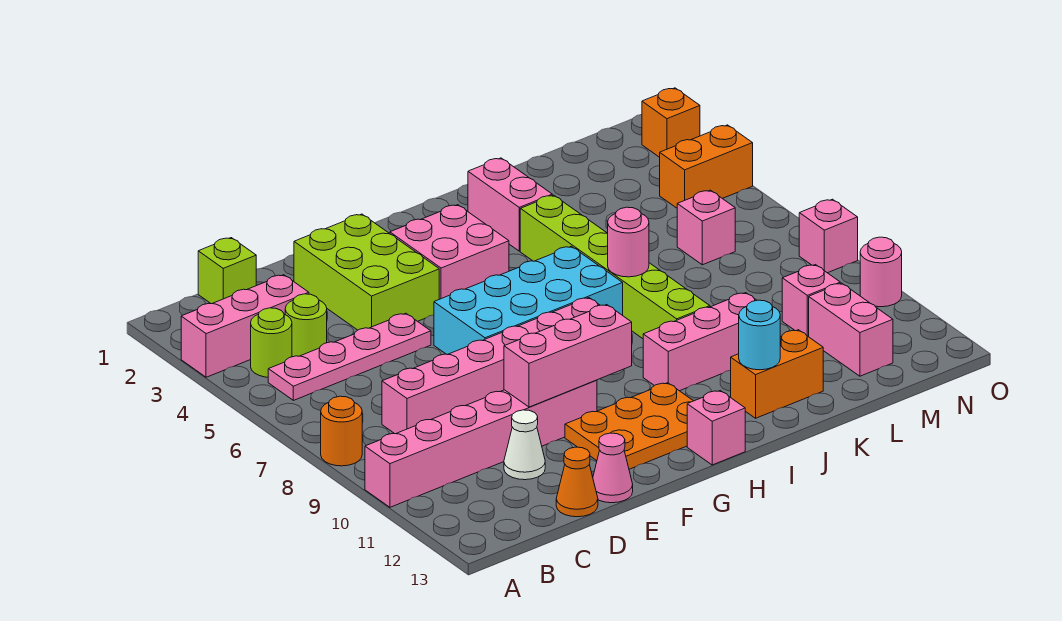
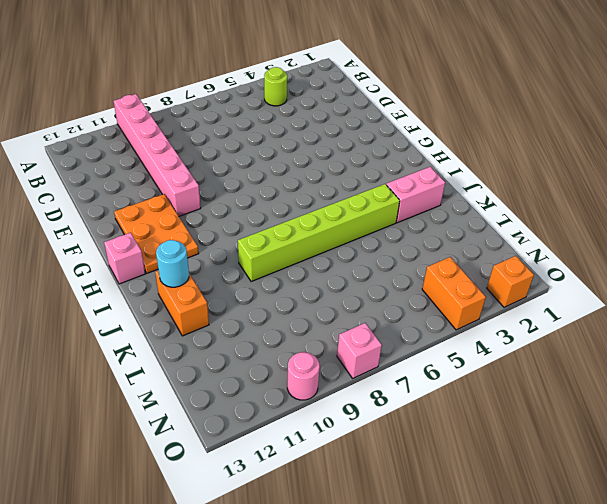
none -> pink 1x3 brick [181,275,309,377]
none -> orange 1x1 round brick [321,396,362,466]
none -> pink 1x4 plate [268,313,431,400]
none -> lime 1x1 brick [198,238,256,304]

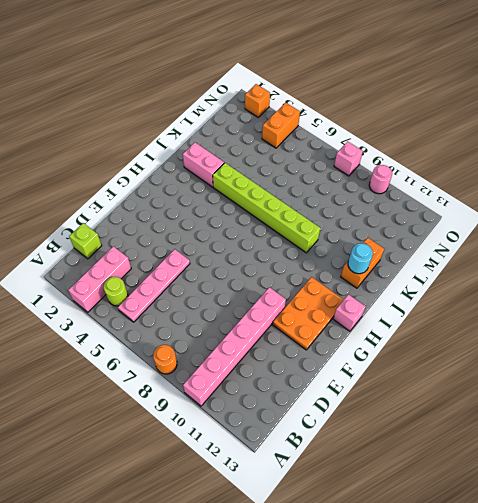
none -> lime 1x1 round brick [285,294,327,357]
none -> pink 1x6 brick [382,298,600,434]
none -> white 1x1 cone [504,410,545,480]
none -> orange 1x1 cone [556,447,598,517]

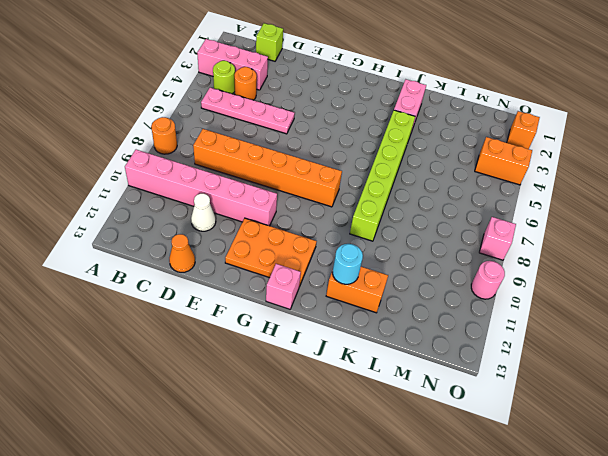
orange 1x1 round brick [234,67,257,100] -> lime 1x1 round brick [285,294,327,357]
orange 1x6 brick [193,129,342,207] -> pink 1x6 brick [382,298,600,434]
none -> lime 2x3 brick [294,214,439,330]
none -> pink 1x1 cone [593,433,633,503]
none -> cyan 2x4 brick [434,246,623,355]
none -> pink 2x2 brick [390,205,509,299]

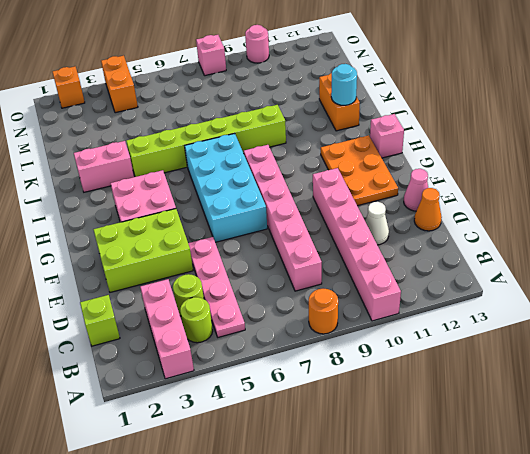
none -> pink 1x3 brick [643,293,757,391]
none -> pink 1x1 brick [677,190,735,265]
none -> pink 1x1 brick [782,265,840,337]
none -> pink 1x2 brick [809,283,893,376]

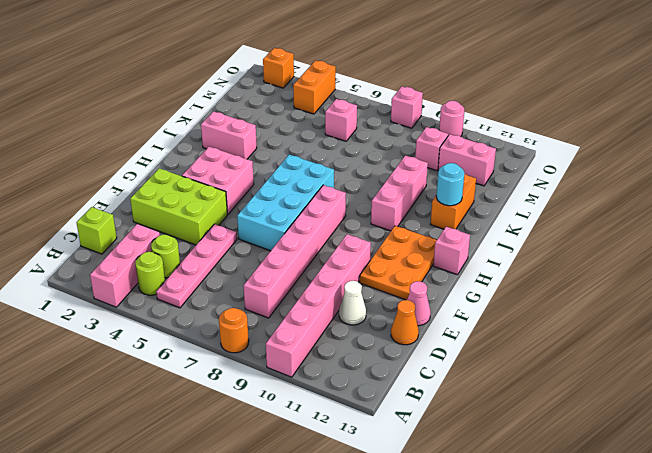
none -> lime 1x6 brick [520,195,710,339]
none -> pink 1x3 brick [504,305,632,407]
none -> pink 1x1 round brick [608,207,649,277]

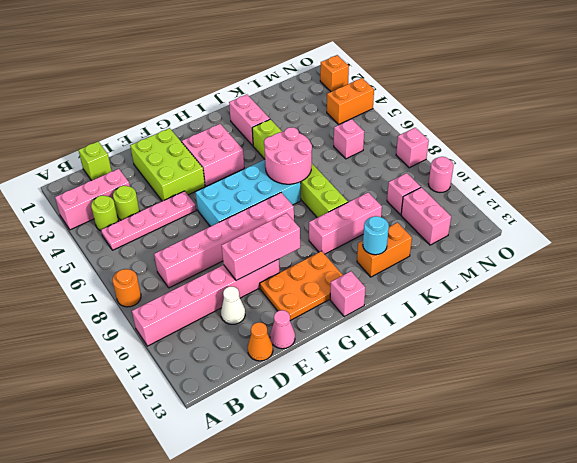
pink 2x2 round brick [264,127,312,184] -> pink 1x1 round brick [608,207,649,277]

